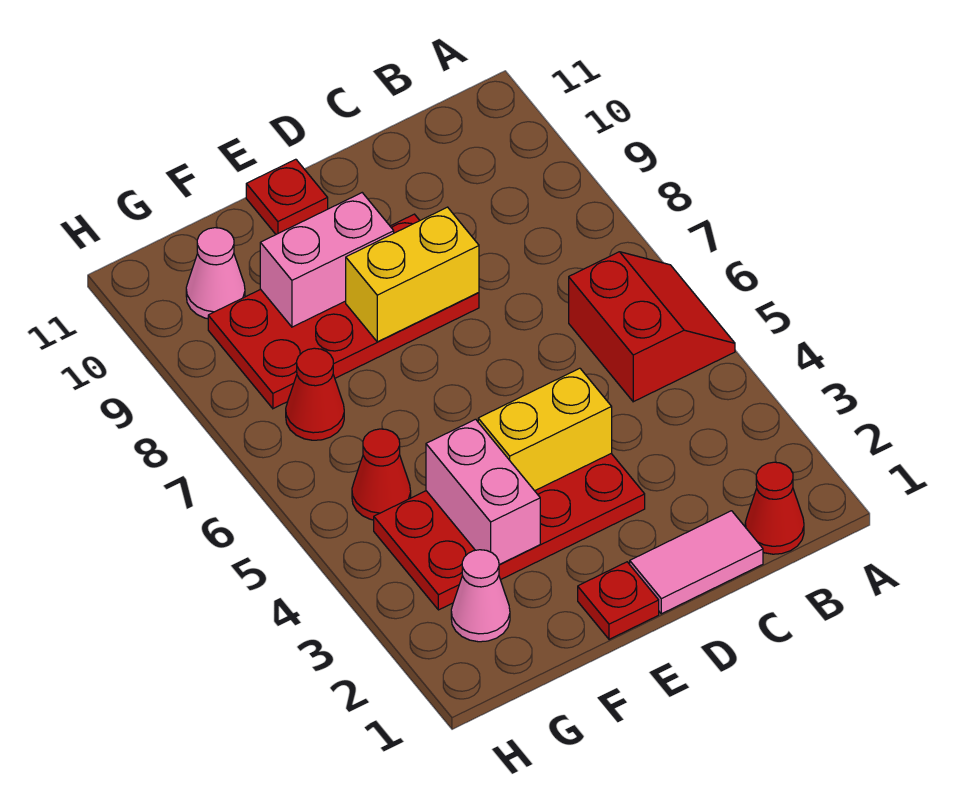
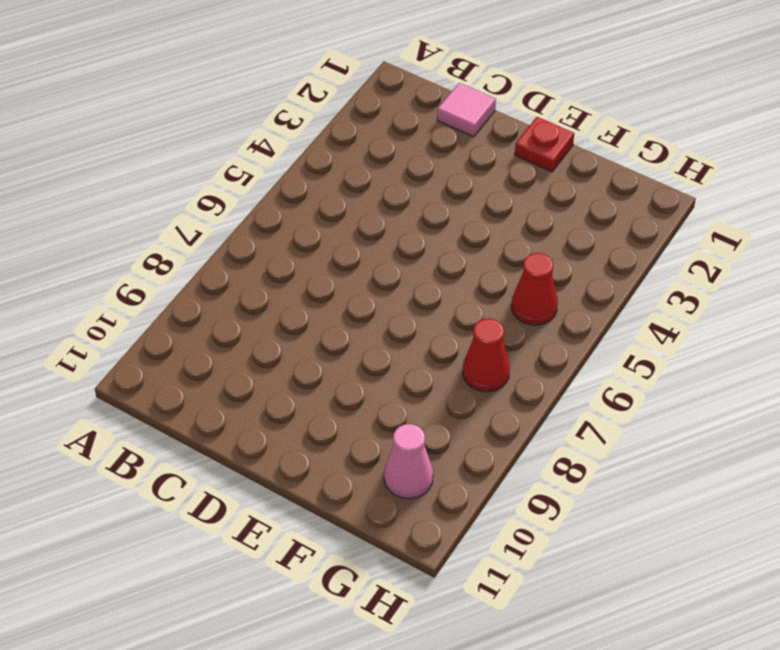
pink 1x1 tile [437,83,496,137] -> pink 1x2 tile [630,511,763,614]
none -> red 2x2 slope [569,252,735,402]
none -> red 1x1 cone [745,462,804,554]
none -> red 2x4 plate [374,454,645,610]

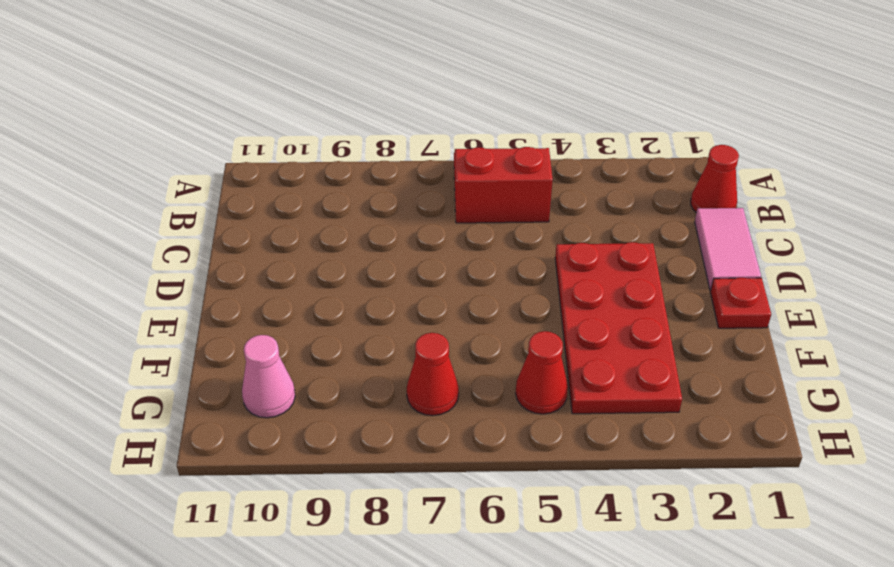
none -> red 2x4 plate [208,214,479,409]
none -> red 1x1 plate [246,159,328,234]
none -> pink 1x1 cone [451,550,510,642]

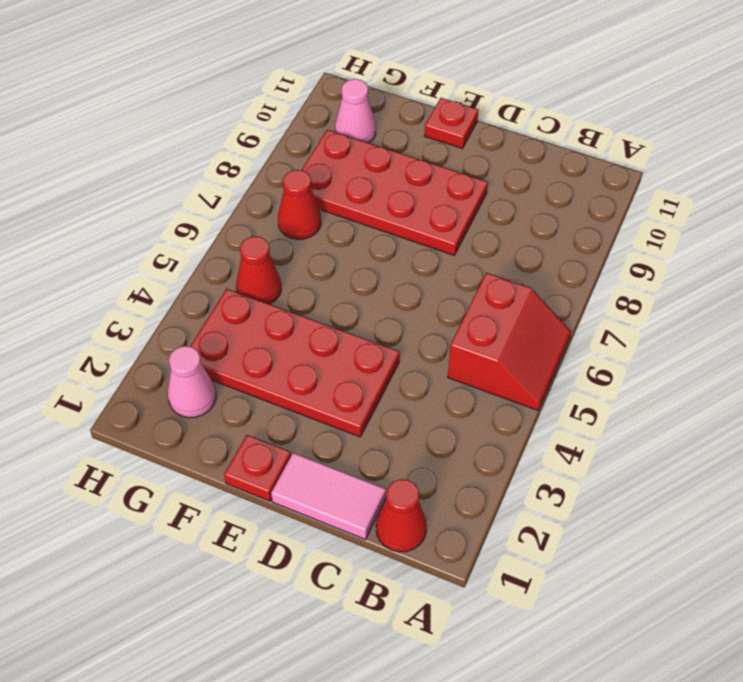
none -> yellow 1x2 brick [478,368,612,491]
none -> yellow 1x2 brick [346,207,479,342]
none -> pink 1x2 brick [260,193,394,327]

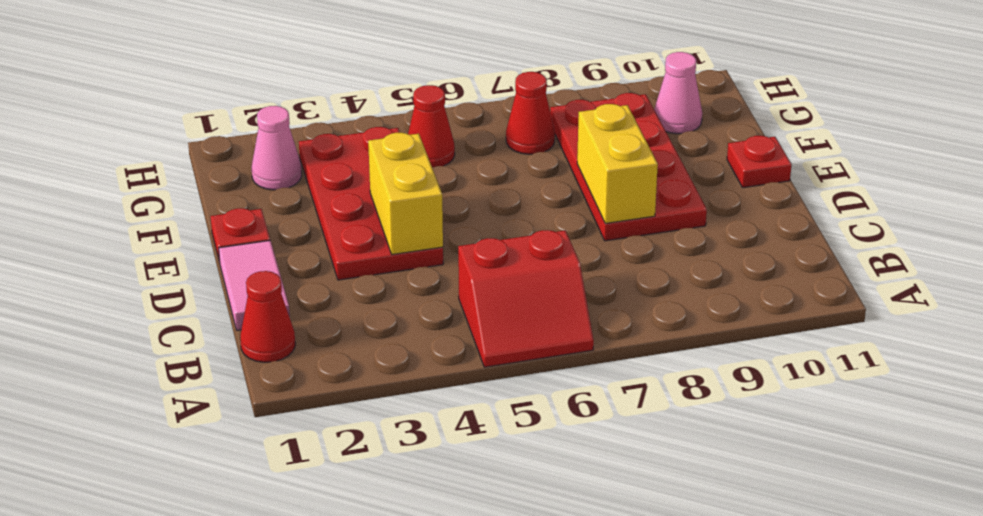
none -> pink 1x2 brick [260,193,394,327]
none -> pink 1x2 brick [426,419,540,565]

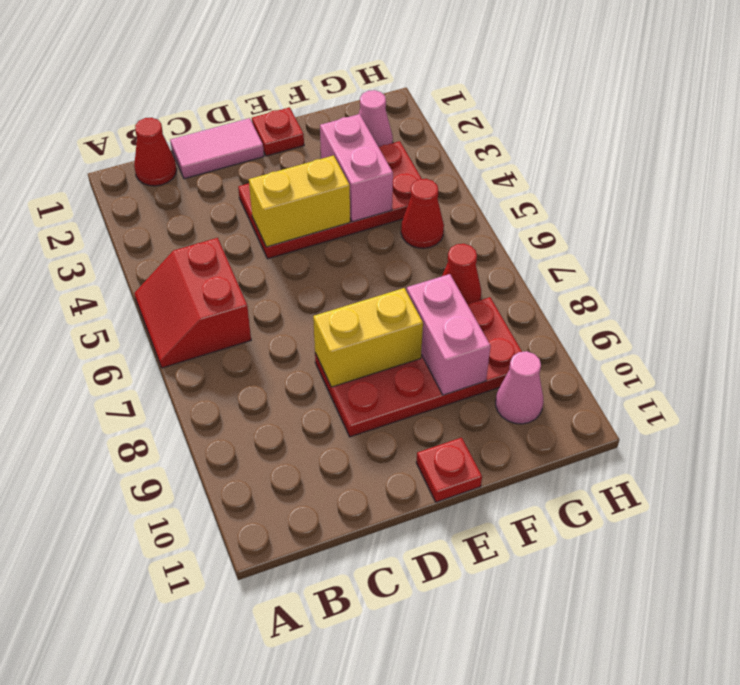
pink 1x2 brick [407,274,490,395] -> pink 1x2 brick turned to [260,193,394,327]

